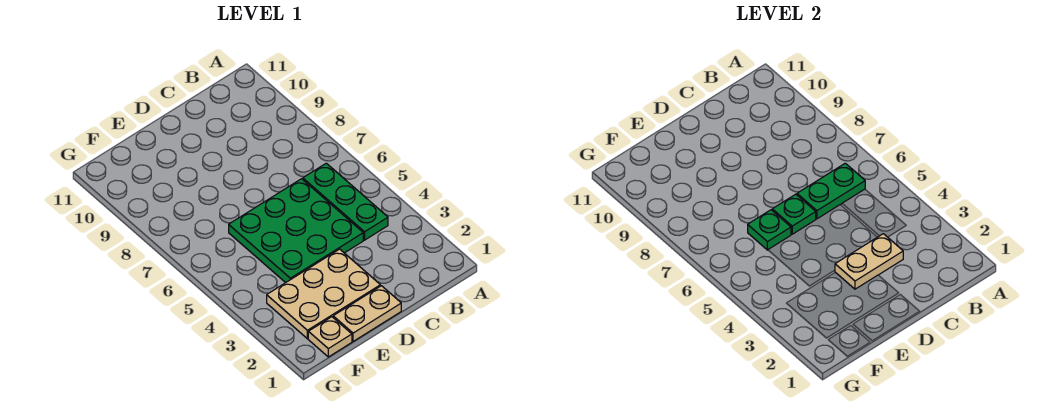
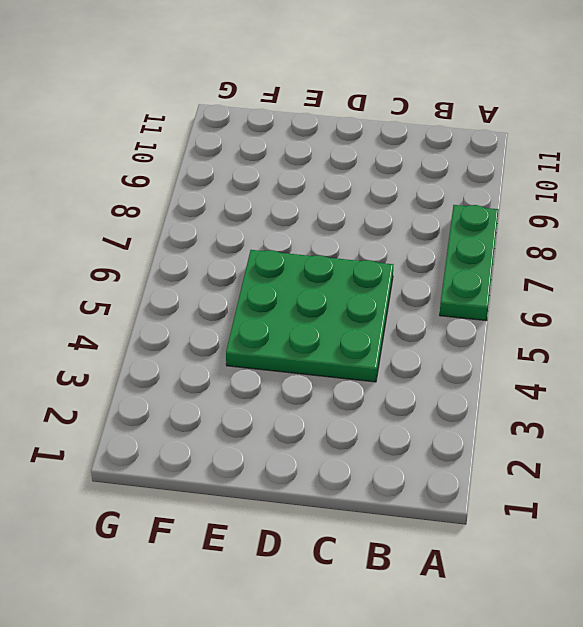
green 1x3 plate [440,205,499,321] -> green 1x3 plate moved to [303,163,388,240]
none -> tan 1x2 plate [333,286,401,341]
none -> tan 2x3 plate [267,249,380,339]

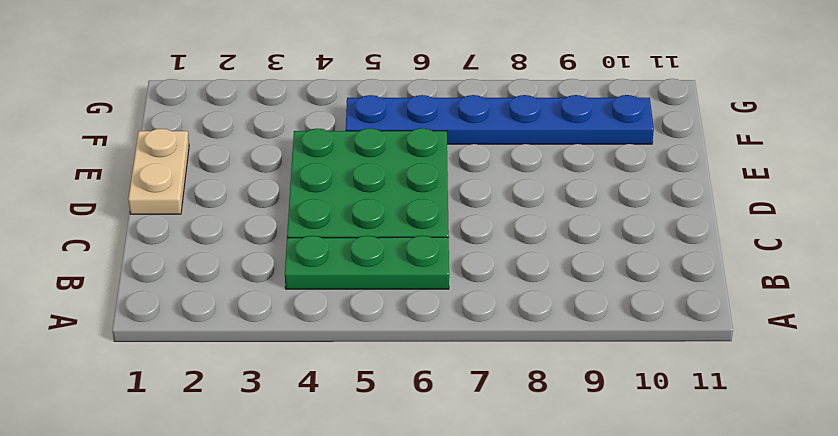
blue 1x6 plate [346,95,654,144] -> none
none -> tan 2x3 plate [267,249,380,339]
none -> tan 1x1 plate [308,317,352,357]

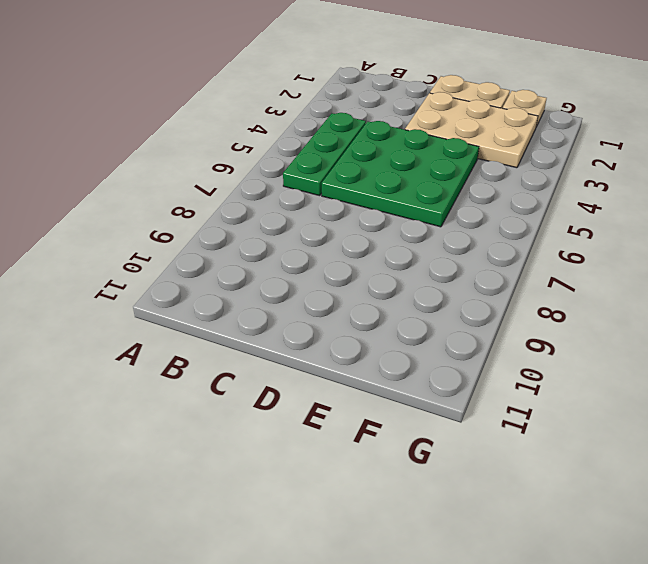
none -> green 1x2 plate [797,163,865,219]
none -> tan 1x2 plate [835,234,903,289]

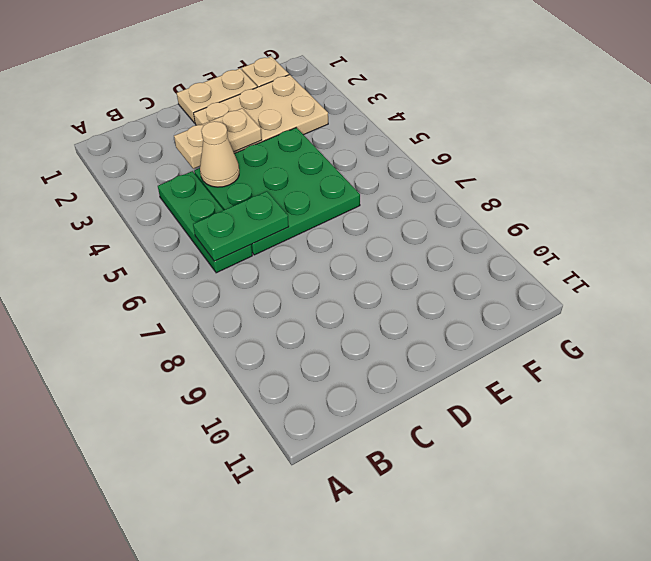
tan 1x1 cone [200,121,239,187] -> none
none -> green 1x1 plate [772,194,816,234]
none -> green 1x1 plate [748,210,791,250]

